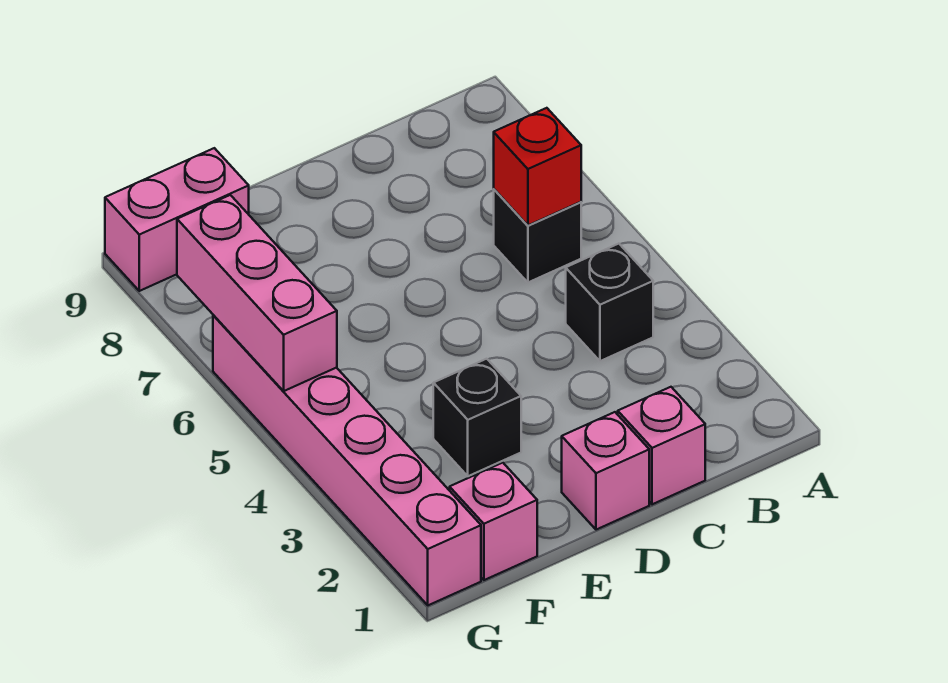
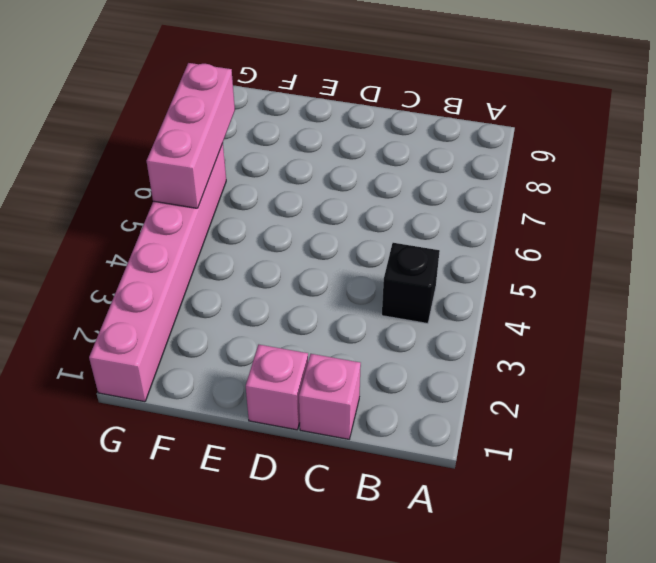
none -> black 1x1 brick [494,189,581,282]
none -> black 1x1 brick [433,359,521,476]

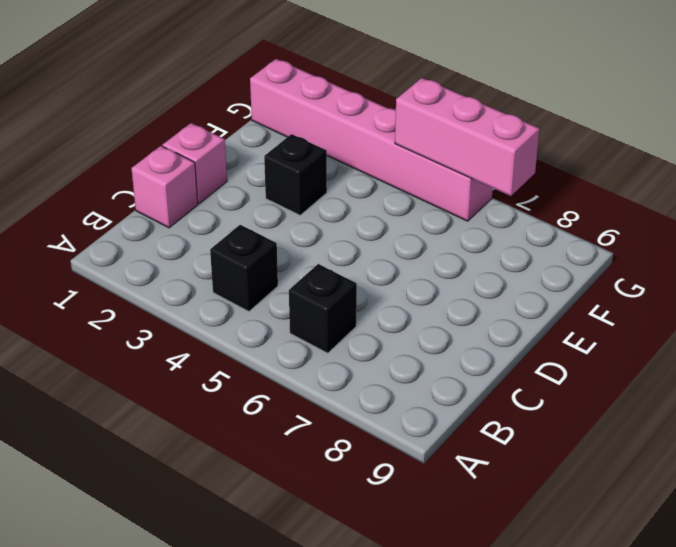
none -> pink 1x1 brick [450,463,537,580]
none -> pink 1x2 brick [105,148,249,291]

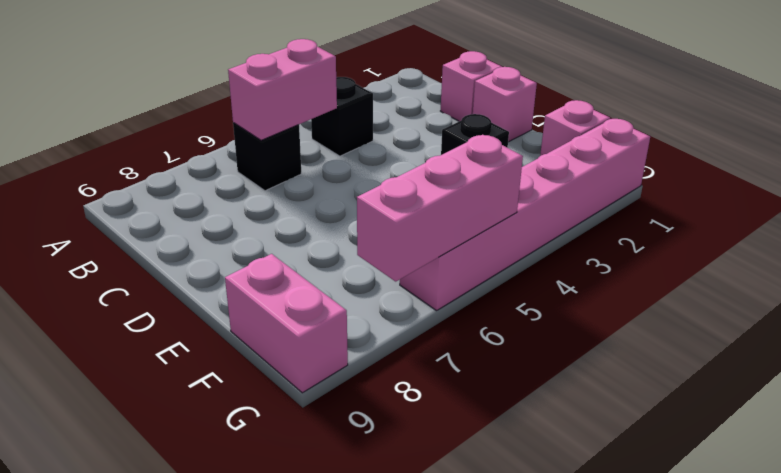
pink 1x2 brick [228,39,337,140] -> red 1x1 brick [494,108,581,225]

